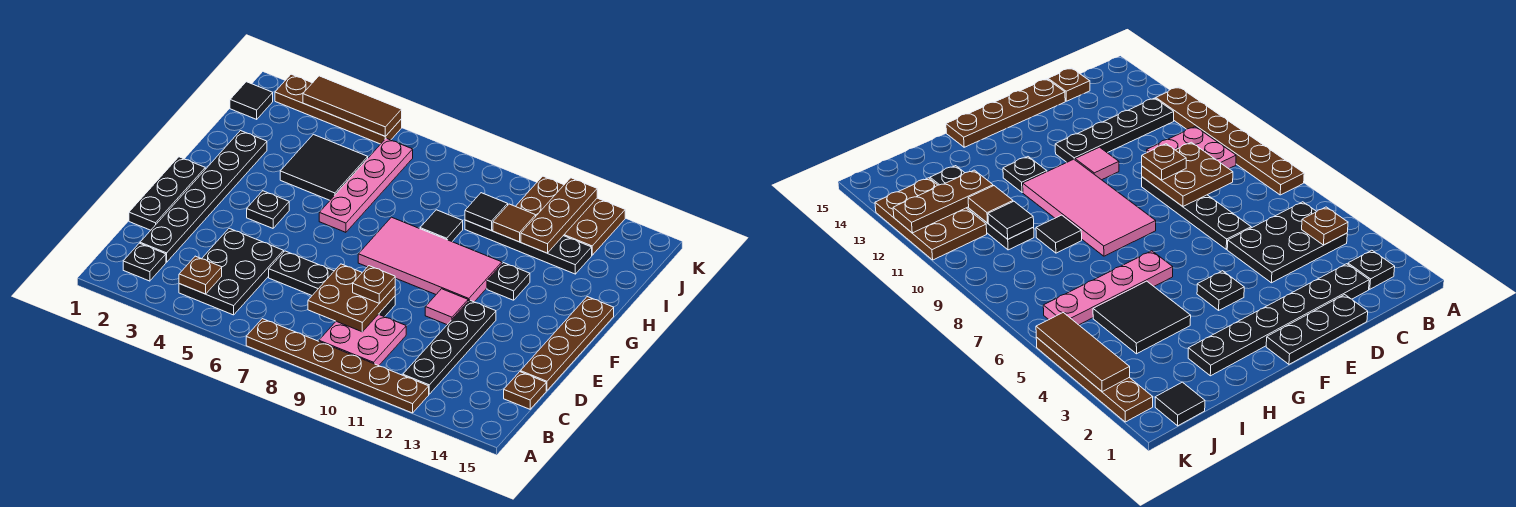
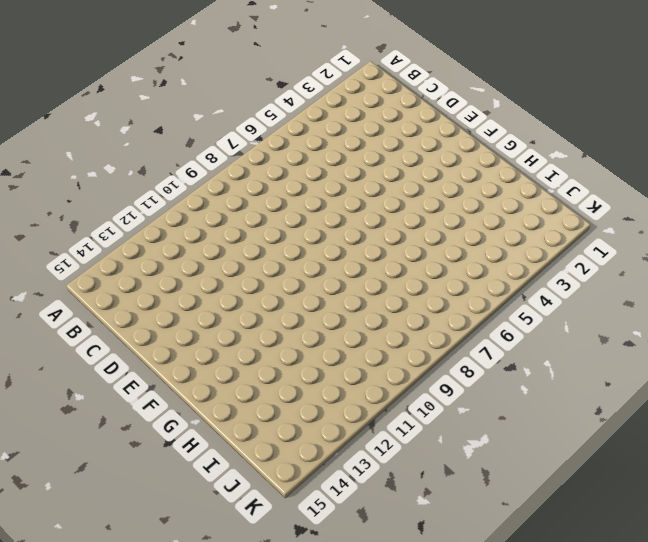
none -> brown 1x6 plate [246,319,429,413]
none -> black 1x1 plate [123,243,166,281]
none -> black 2x3 plate [179,228,284,315]

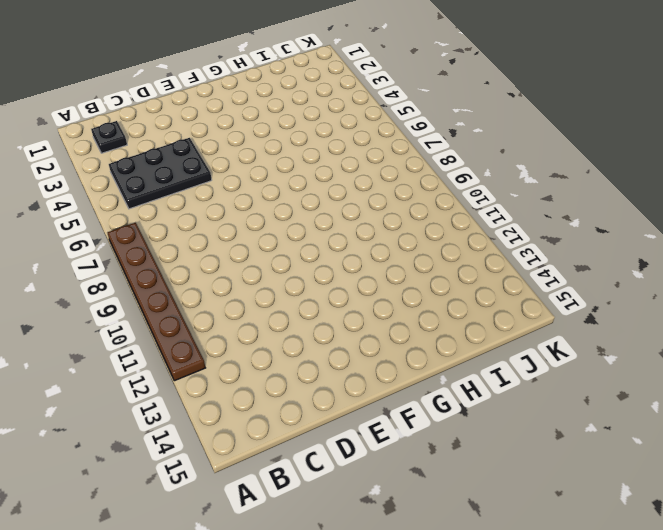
none -> pink 2x2 plate [319,314,406,366]
none -> black 1x4 plate [403,300,496,394]
none -> black 1x6 plate [140,131,267,262]

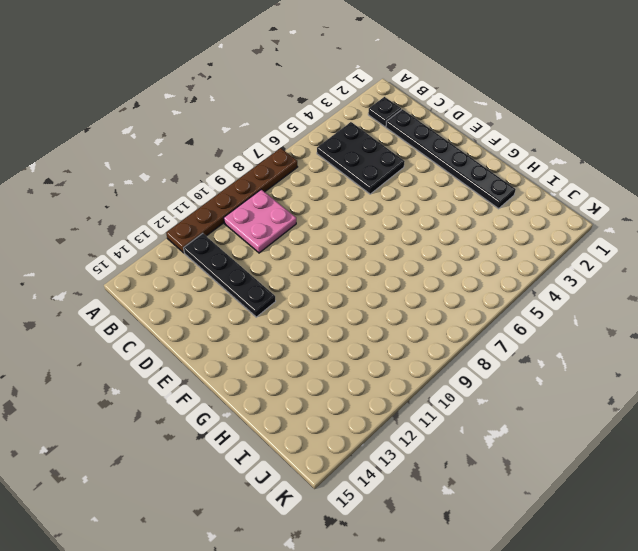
none -> brown 1x1 plate [504,372,546,409]
none -> black 1x3 plate [129,157,205,230]
none -> black 1x4 plate [269,251,395,317]

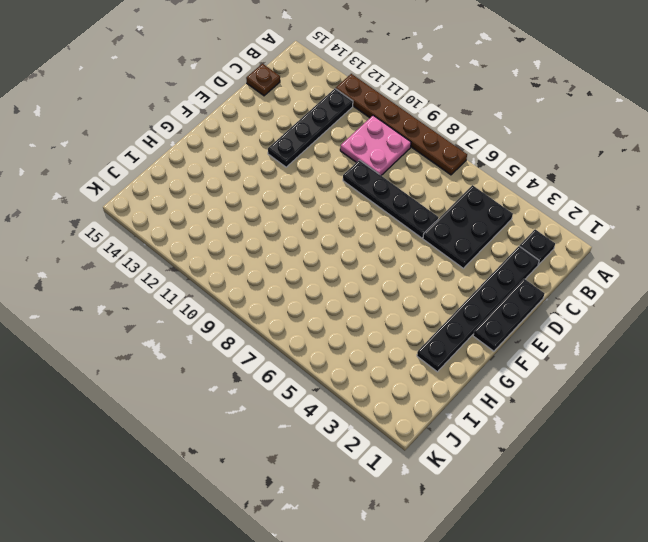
none -> brown 1x4 plate [520,297,614,391]
none -> pink 1x1 tile [425,289,468,325]
none -> black 1x1 plate [247,191,289,228]

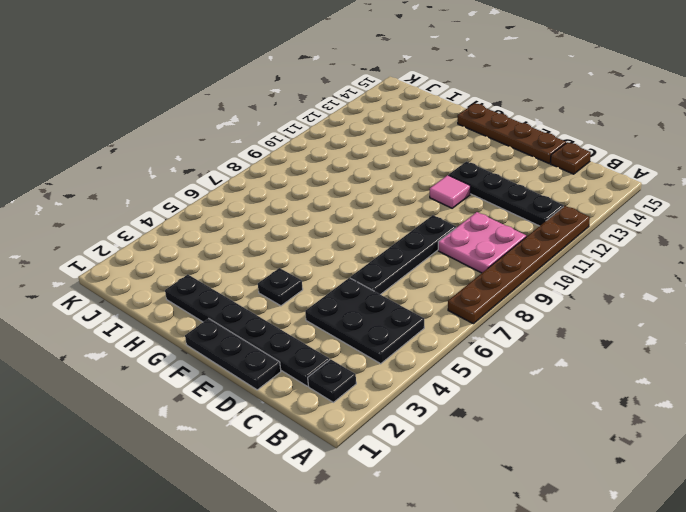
none -> pink 2x4 tile [358,217,502,302]
none -> pink 1x4 plate [319,138,413,232]
none -> black 1x1 plate [487,263,530,300]

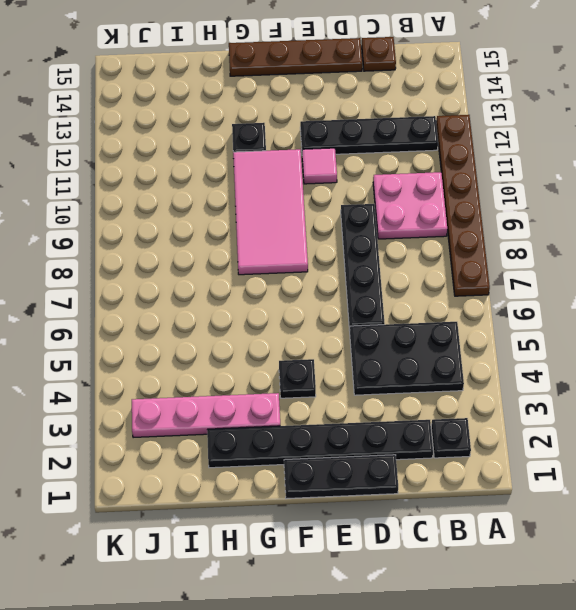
pink 1x4 plate [132,393,280,438] -> pink 1x4 plate moved to [319,138,413,232]
none -> black 2x2 tile [280,134,368,200]
none -> black 1x1 tile [420,210,463,242]
none -> black 1x4 plate [465,220,592,274]

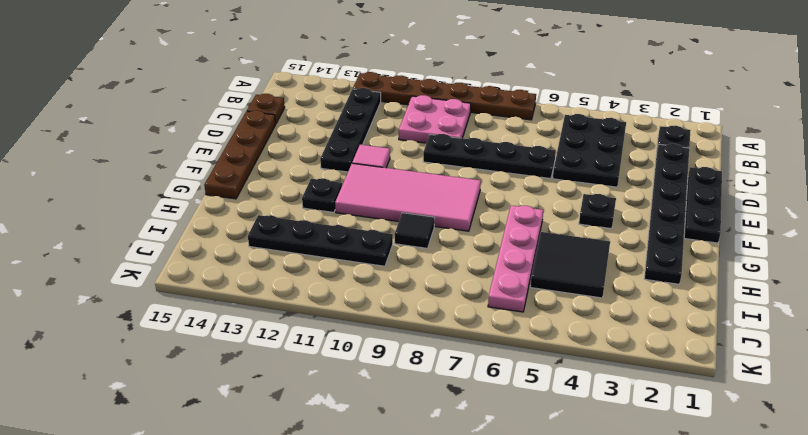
none -> black 1x1 tile [230,82,273,119]
none -> brown 2x3 plate [516,176,625,255]
none -> brown 1x4 plate [275,74,402,144]

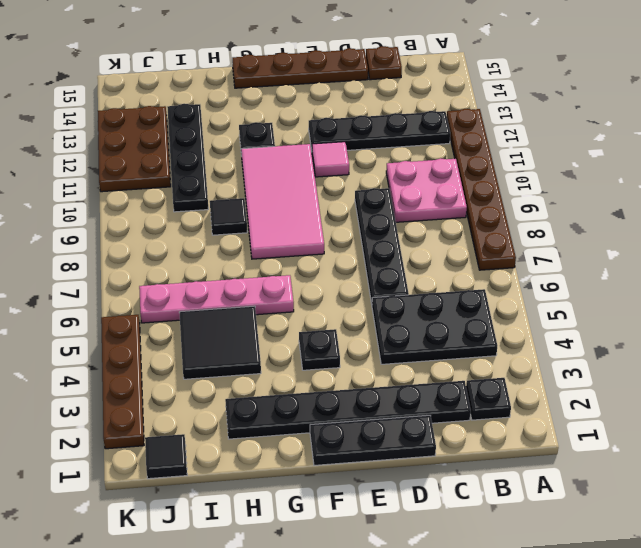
none -> brown 1x1 plate [179,256,222,294]
none -> brown 2x2 plate [308,264,395,332]
none -> black 1x1 tile [465,193,508,230]

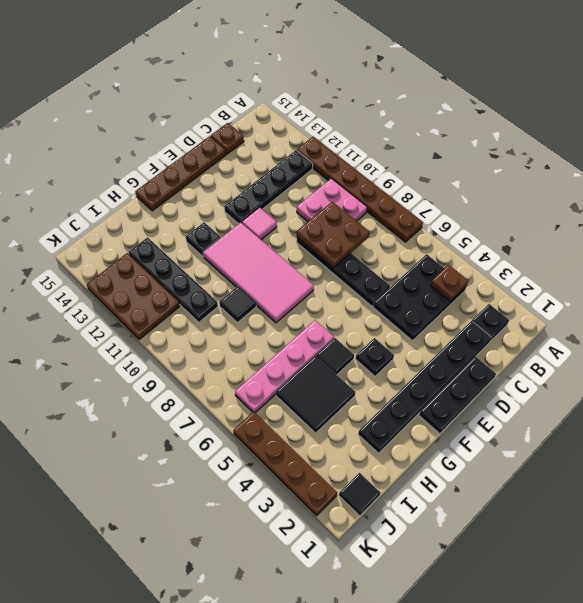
black 1x1 tile [316,338,354,375] -> black 1x1 tile moved to [465,193,508,230]
none -> brown 1x1 tile [493,204,536,242]
none -> brown 1x3 plate [521,178,597,253]
none -> brown 1x3 tile [303,76,402,136]

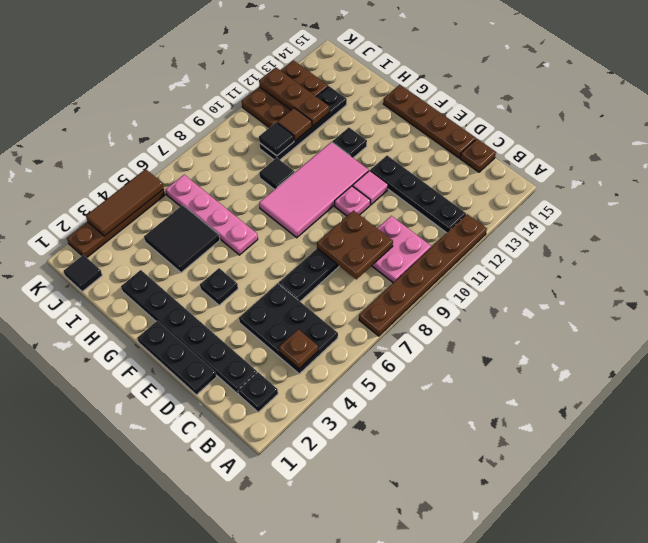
pink 1x1 plate [335,186,370,216] -> none
none -> brown 1x1 plate [353,266,395,303]

